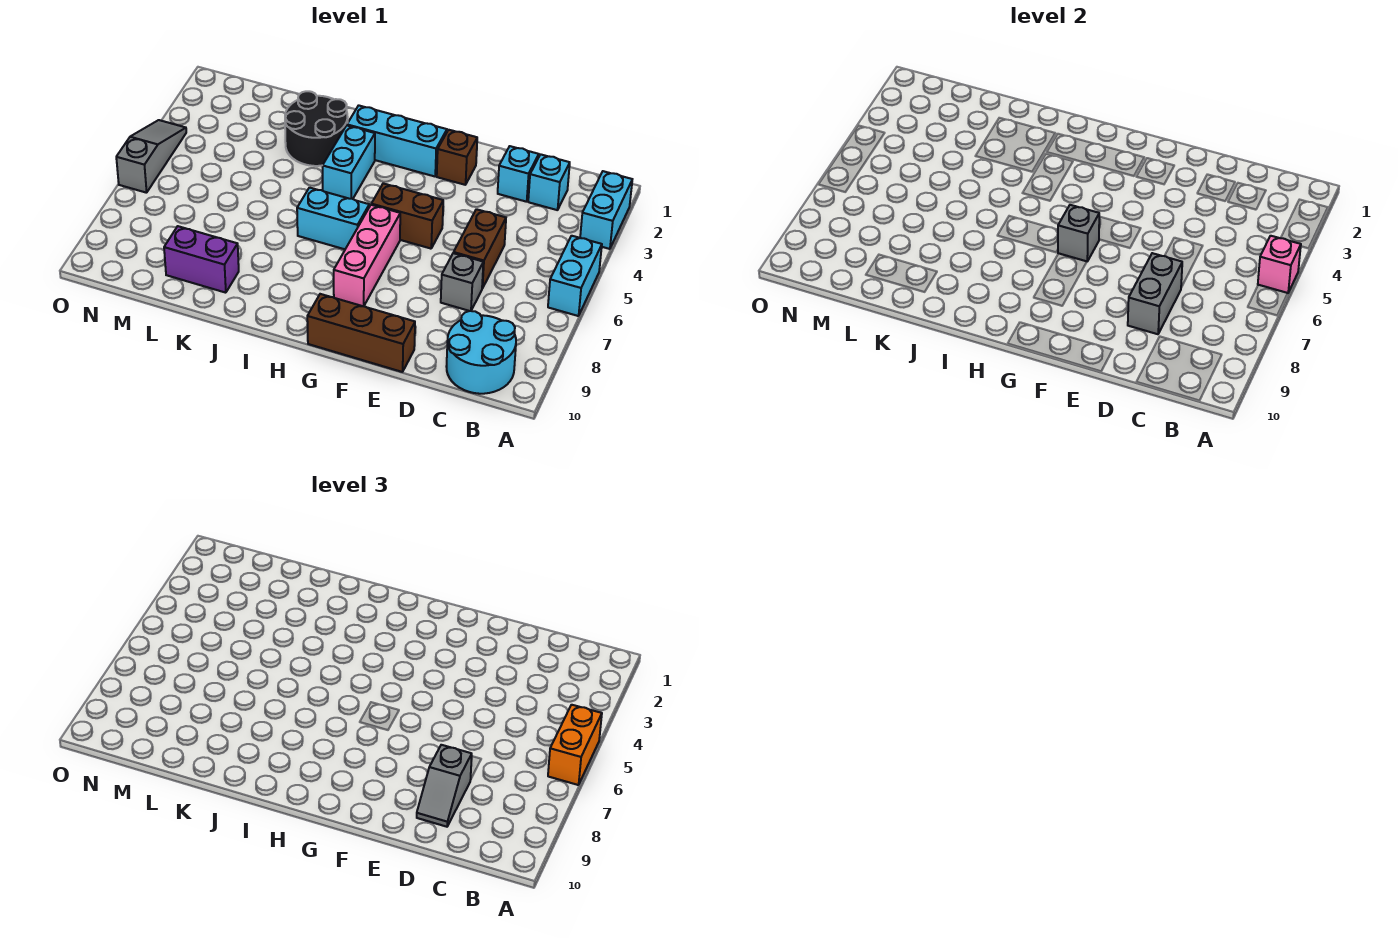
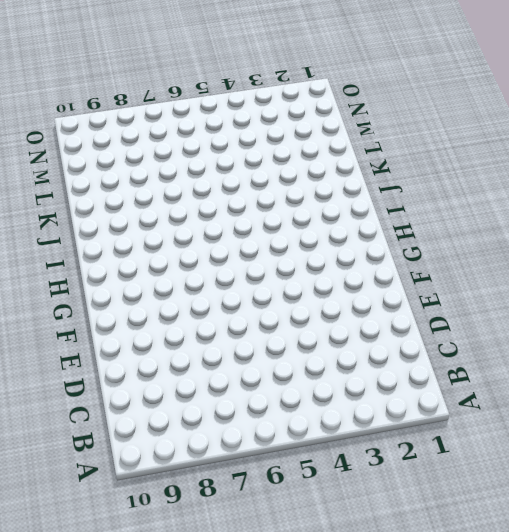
none -> cyan 1x2 brick [580,171,632,249]
none -> cyan 1x2 brick [548,236,602,316]
none -> cyan 2x2 round brick [446,311,516,394]

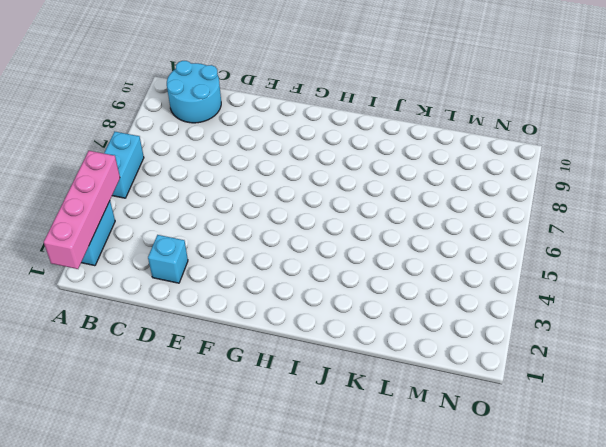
pink 1x4 brick [44,151,120,269] -> none
none -> cyan 1x1 brick [528,154,570,210]
none -> brown 1x2 brick [454,209,506,288]
none -> grey 1x1 brick [441,253,483,311]

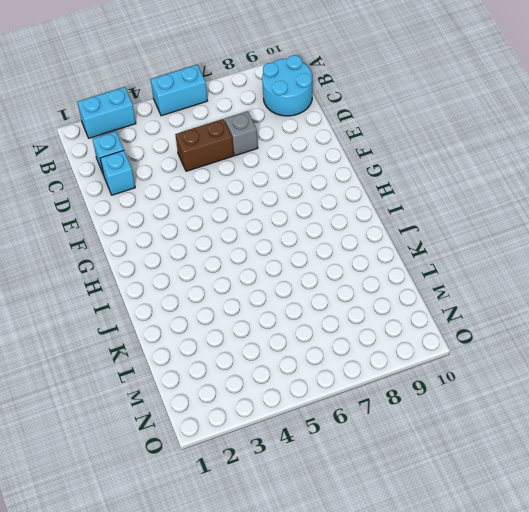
none -> brown 1x3 brick [307,294,415,372]
none -> brown 1x1 brick [437,130,477,185]
none -> brown 1x2 brick [371,183,443,249]

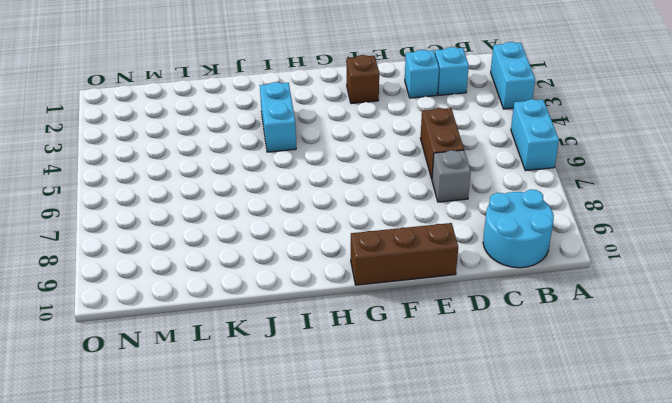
none -> brown 1x2 brick [371,183,443,249]
none -> cyan 1x3 brick [347,105,447,176]
none -> pink 1x3 brick [334,205,400,306]

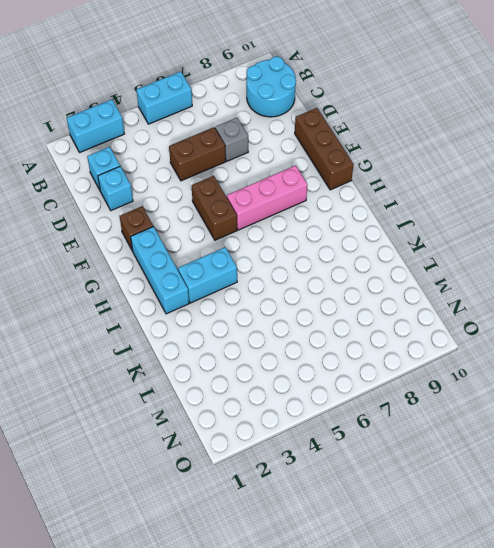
none -> cyan 1x2 brick [297,188,369,249]
none -> black 2x2 round brick [285,91,348,166]
none -> purple 1x2 brick [164,226,239,293]

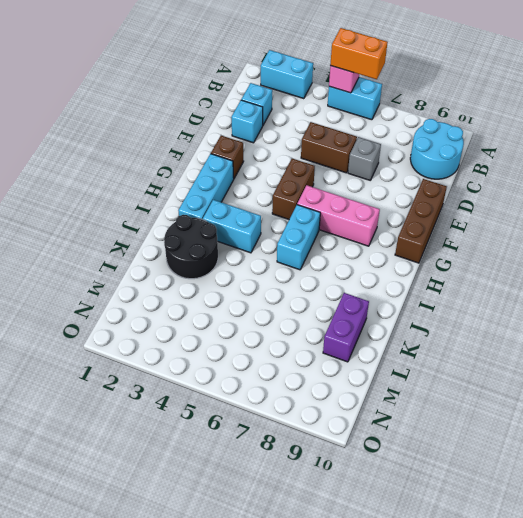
none -> grey 1x3 slope [116,120,186,193]
none -> grey 1x2 brick [1128,253,1182,334]
none -> grey 1x1 brick [1058,205,1099,261]

